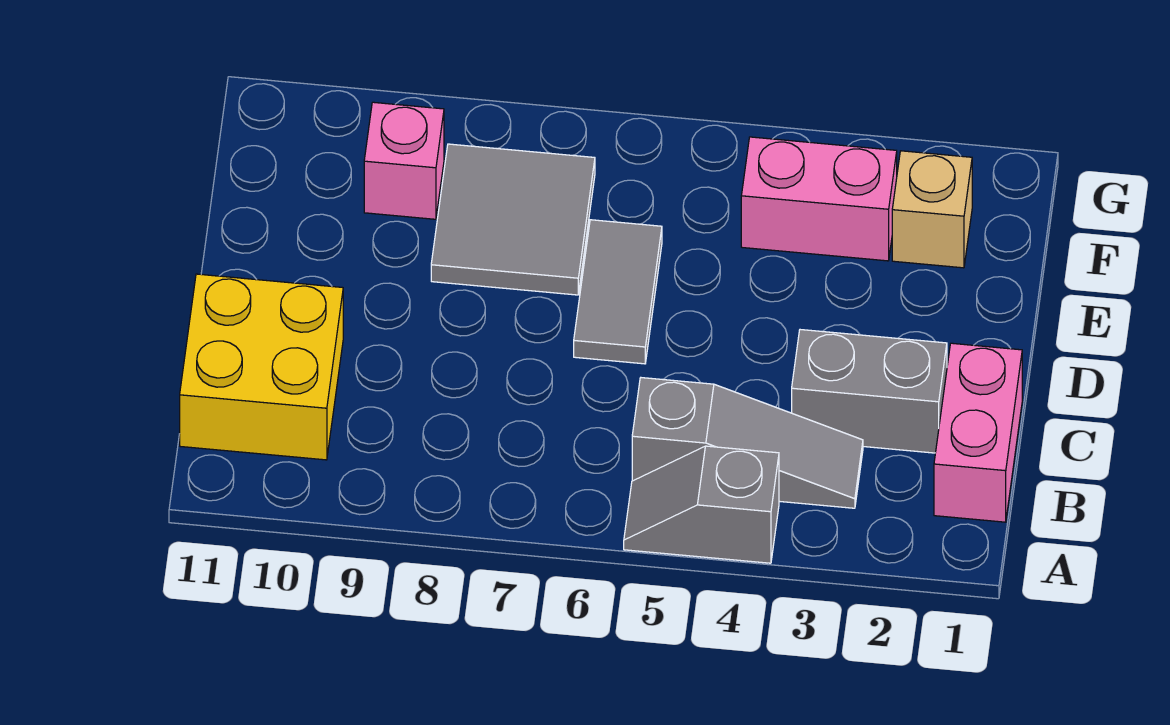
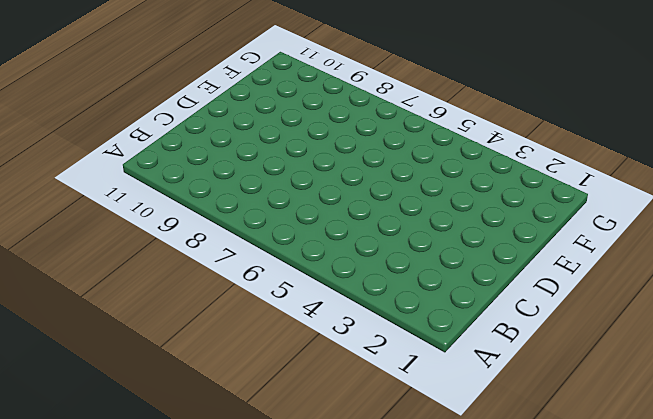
none -> grey 1x2 slope [624,446,779,563]
none -> pink 1x2 brick [934,343,1022,522]

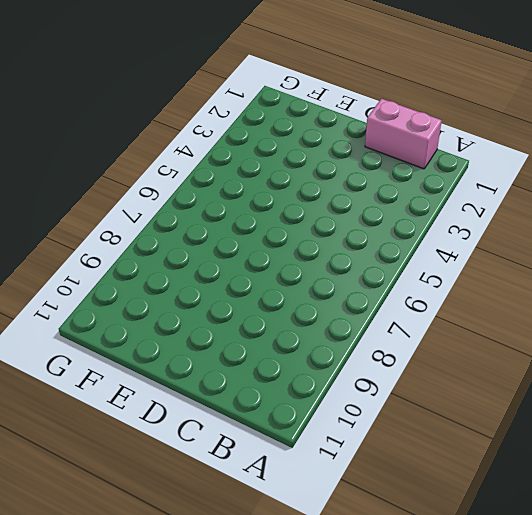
none -> grey 1x2 slope [624,446,779,563]
none -> grey 1x3 slope [632,378,863,508]

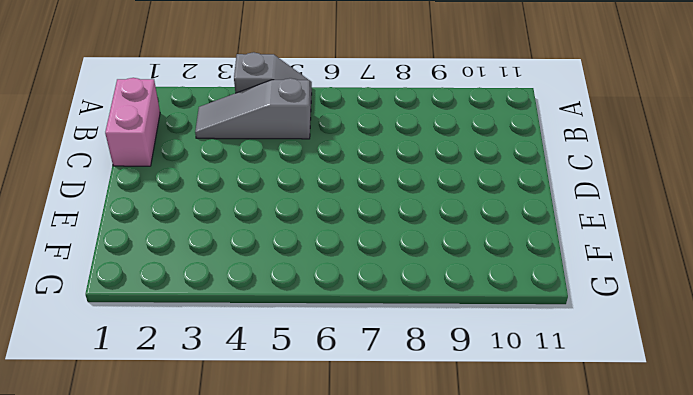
none -> yellow 2x2 brick [180,274,343,460]
none -> grey 1x2 brick [792,330,947,453]

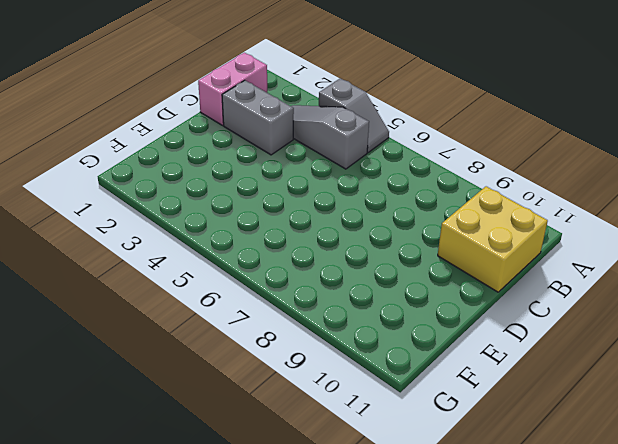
none -> grey 1x2 tile [574,220,662,364]
none -> grey 2x2 tile [431,144,595,295]

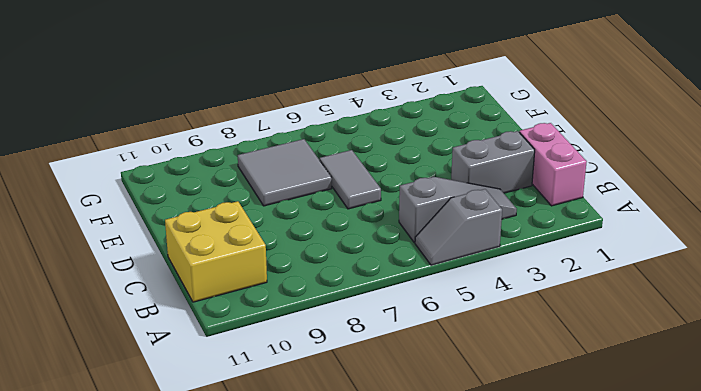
none -> tan 1x1 brick [892,151,972,268]
none -> pink 1x2 brick [741,137,897,261]

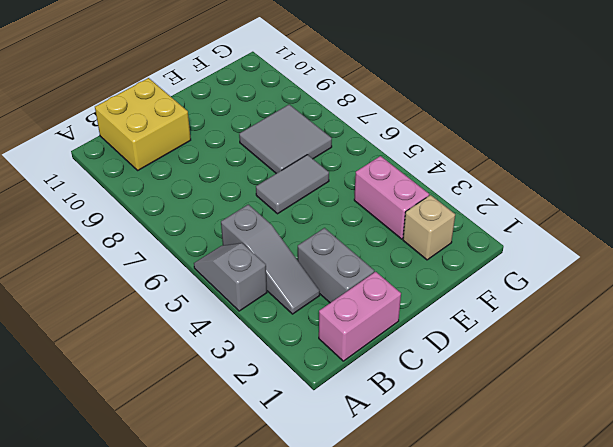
none -> pink 1x1 brick [364,102,444,219]

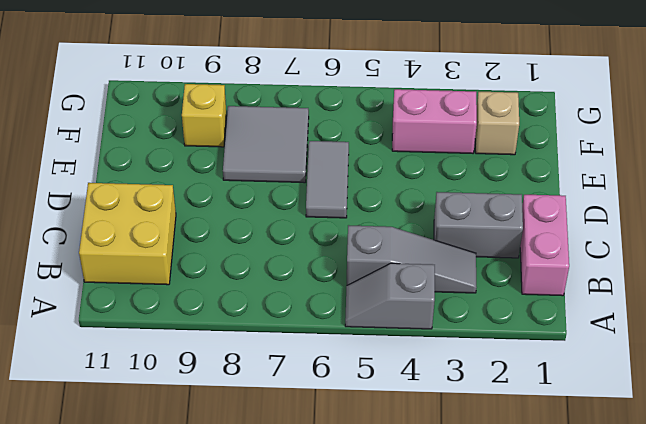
yellow 1x1 brick [182,84,227,147] -> pink 1x1 brick [364,102,444,219]

